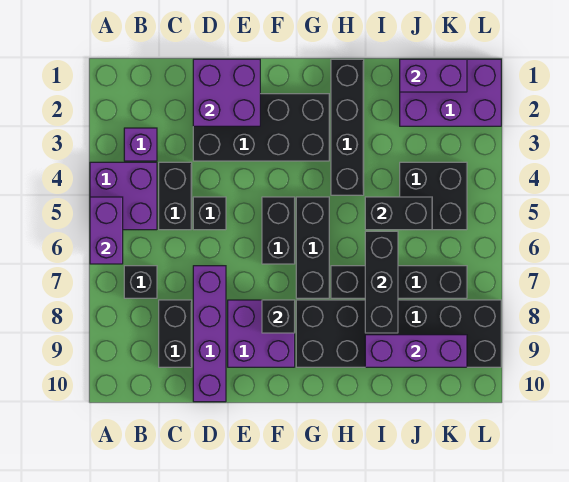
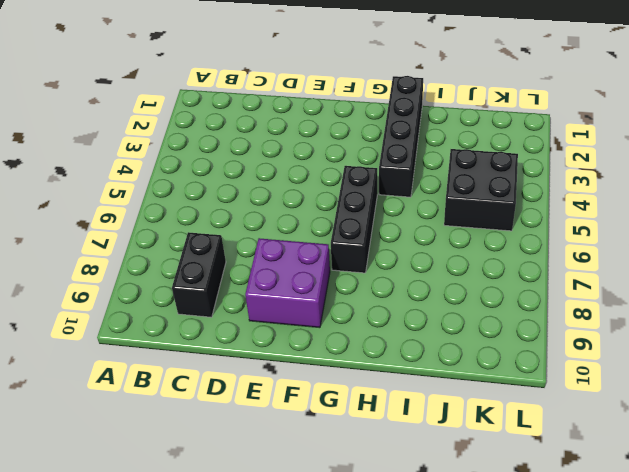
none -> purple 2x2 brick [90,162,157,230]
none -> purple 1x1 brick [124,128,157,161]
none -> black 1x1 brick [124,266,157,298]

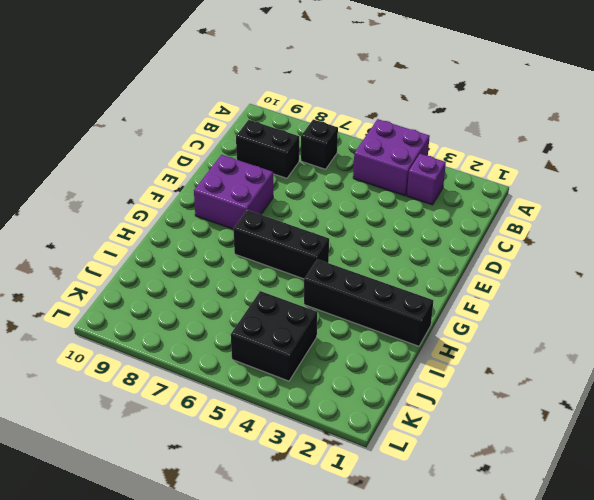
none -> black 1x2 brick [159,162,192,230]
none -> black 2x4 brick [193,94,329,161]
none -> black 1x1 brick [193,197,226,230]

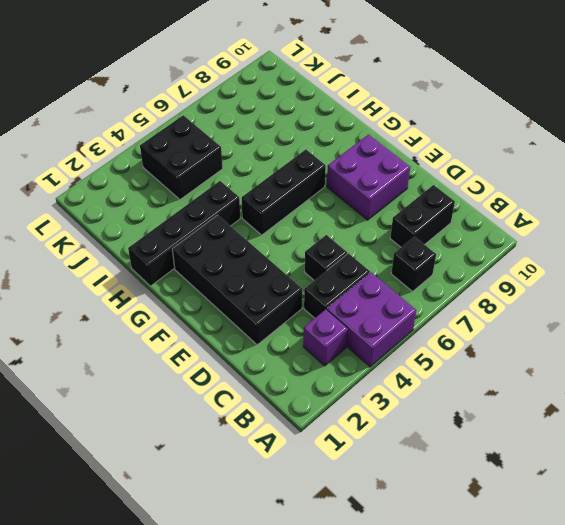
none -> purple 1x4 brick [193,266,226,402]
none -> black 1x2 brick [262,197,295,264]
none -> black 2x6 brick [296,300,501,367]

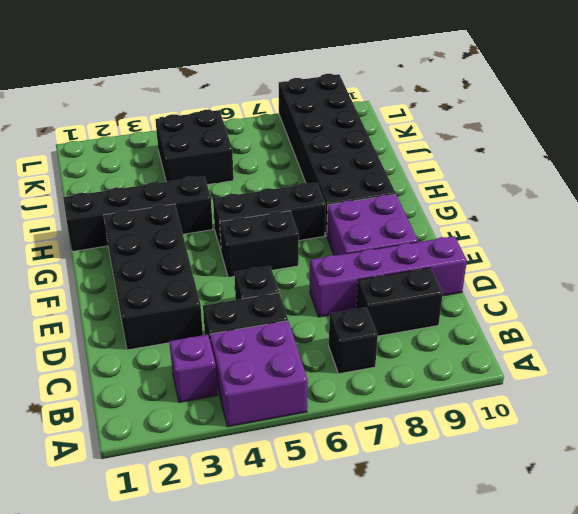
none -> black 1x4 brick [331,266,467,298]
none -> purple 2x3 brick [400,59,501,126]
none -> purple 1x2 brick [90,197,123,264]

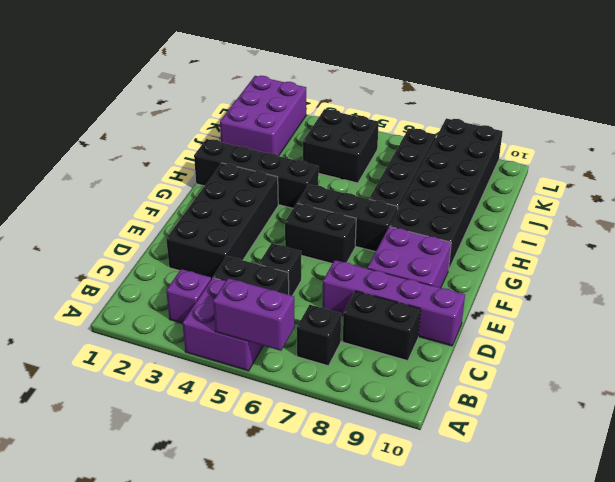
none -> purple 2x2 brick [193,59,260,126]
none -> black 1x1 brick [262,300,295,333]
none -> black 1x2 brick [365,197,432,230]

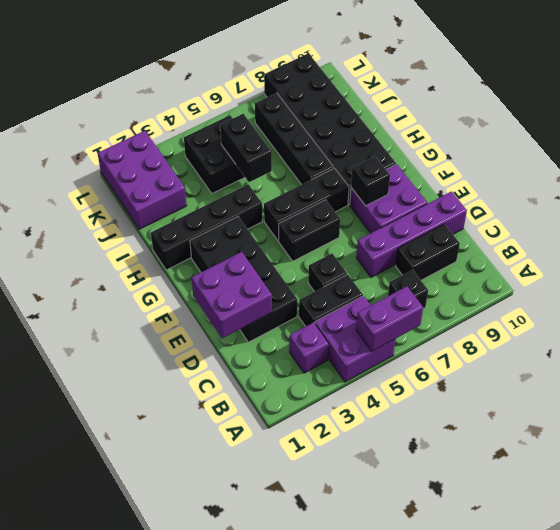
none -> black 1x3 brick [365,231,398,333]
none -> purple 1x3 brick [365,335,467,367]
none -> purple 1x2 brick [400,59,467,92]

